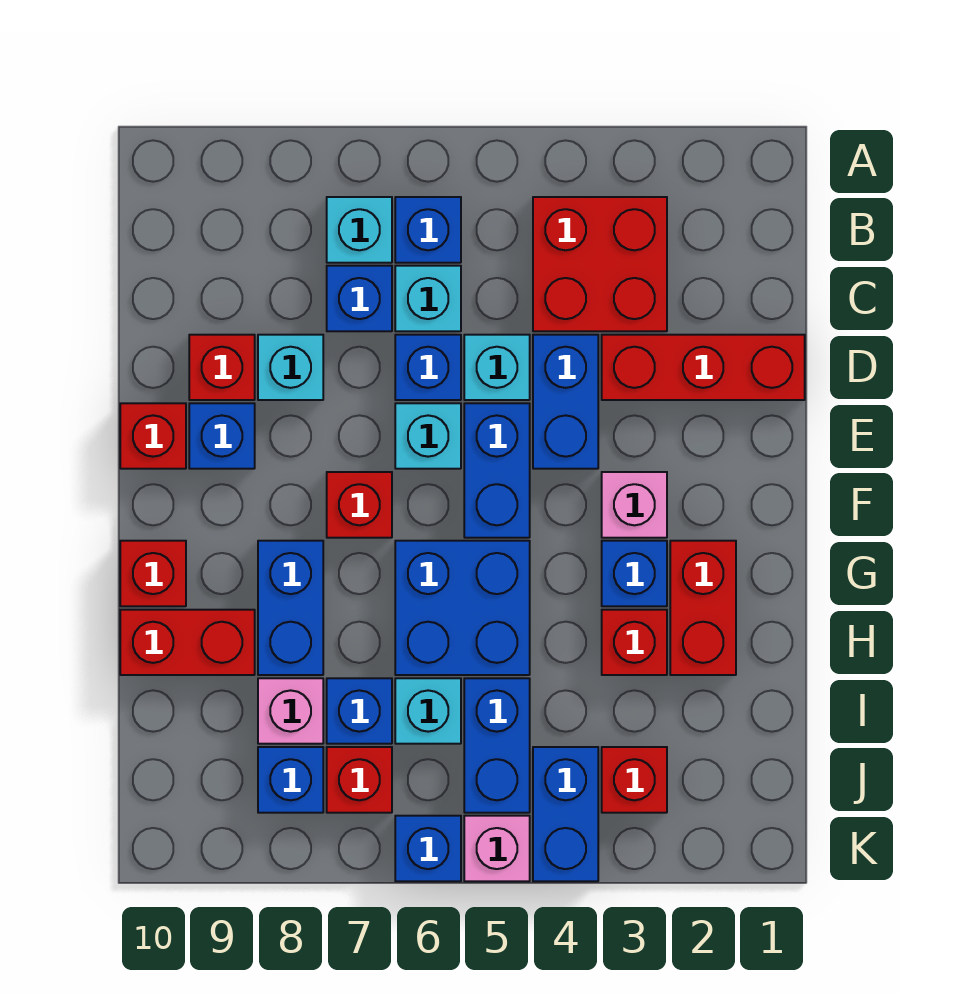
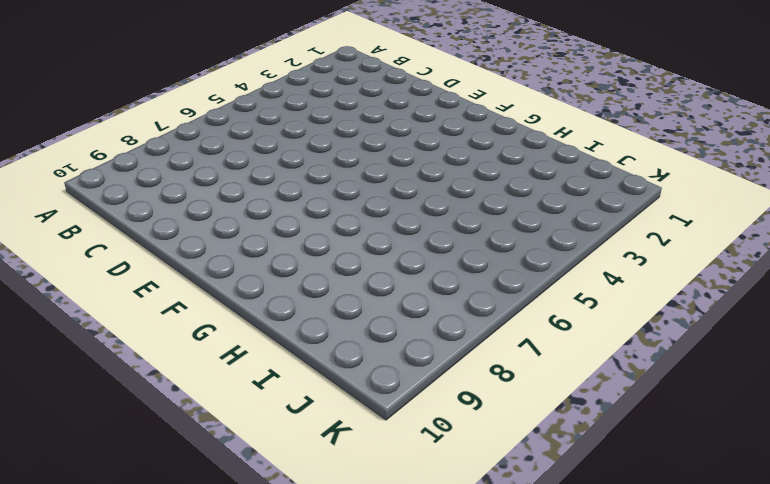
none -> red 2x2 brick [533,197,667,331]
none -> blue 1x1 brick [395,197,461,263]
none -> cyan 1x1 brick [327,197,392,263]
none -> cyan 1x1 brick [395,266,461,331]

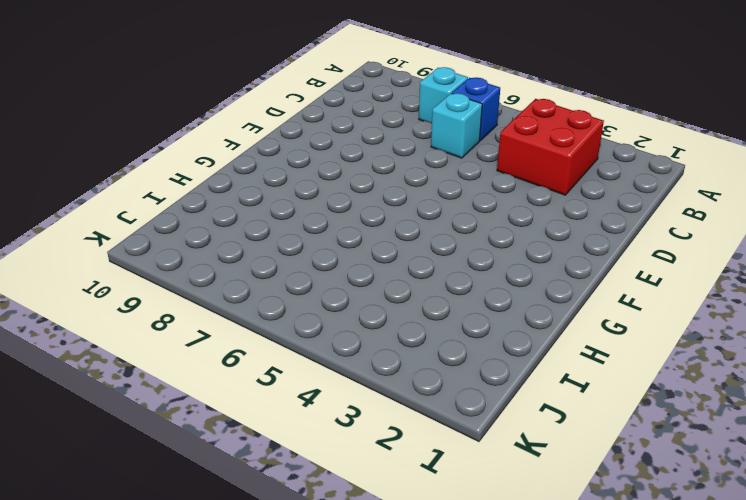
none -> blue 1x1 brick [327,266,392,331]
none -> red 1x3 brick [602,335,805,400]
none -> blue 1x2 brick [533,335,598,469]
none -> cyan 1x1 brick [464,335,530,400]

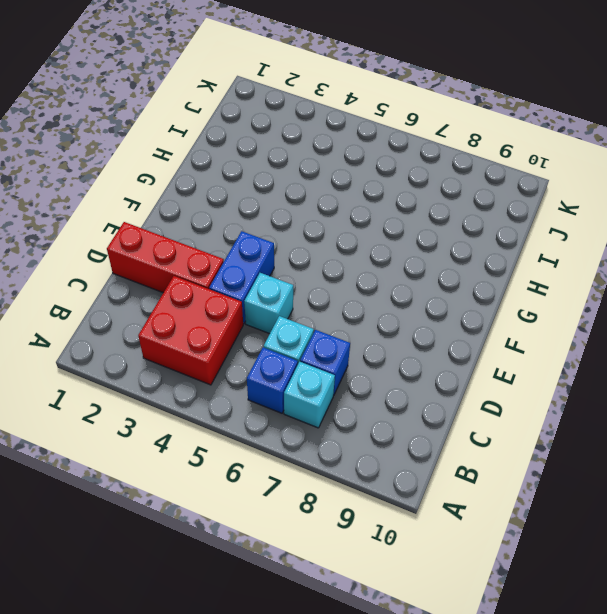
none -> blue 1x1 brick [395,335,461,400]
none -> cyan 1x1 brick [258,335,323,400]
none -> red 1x1 brick [189,335,255,400]
none -> blue 1x2 brick [464,403,530,538]

